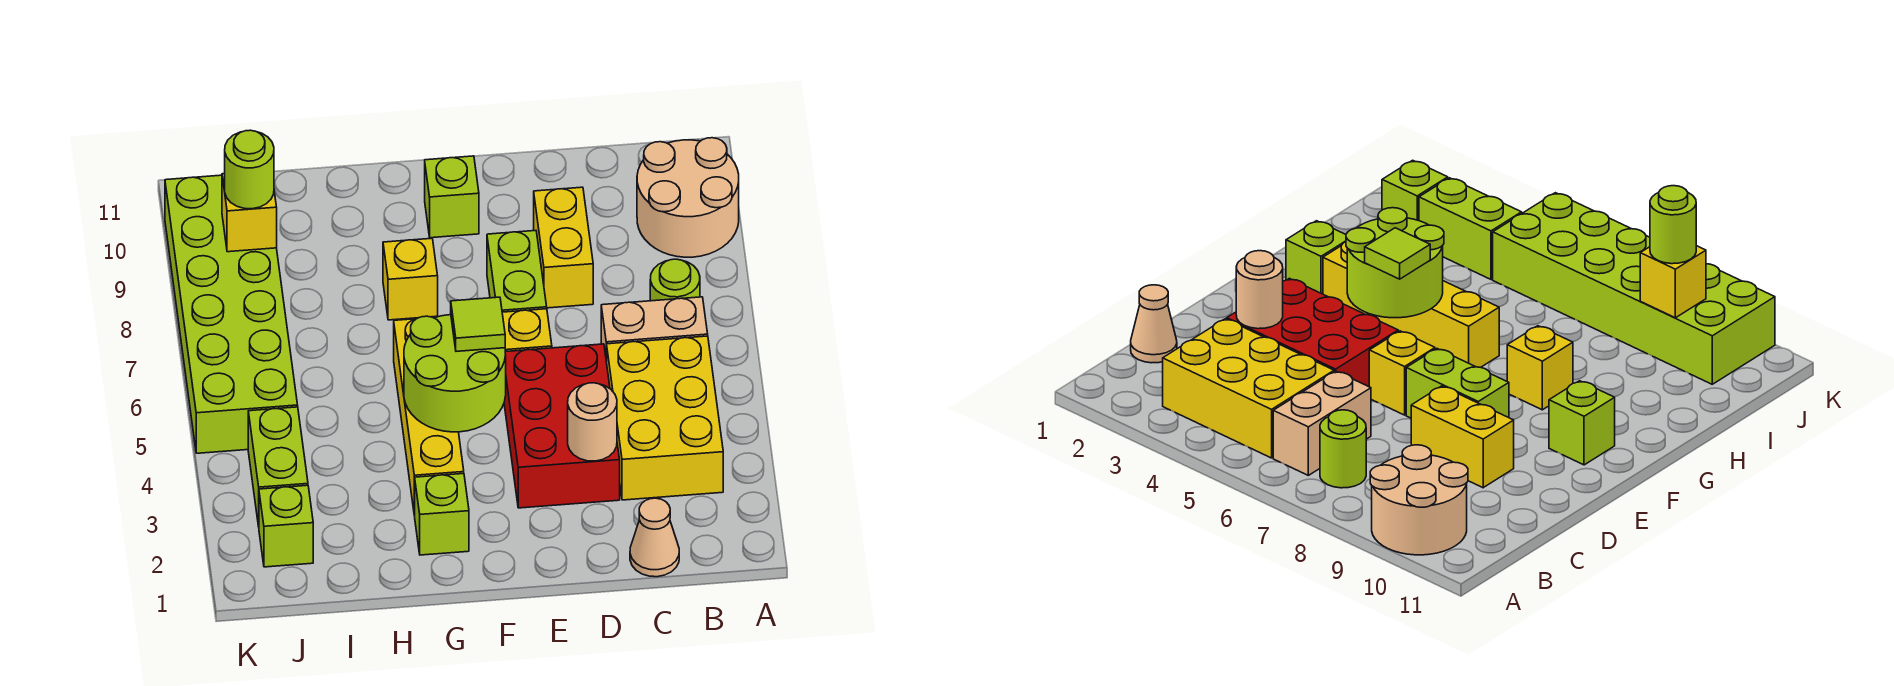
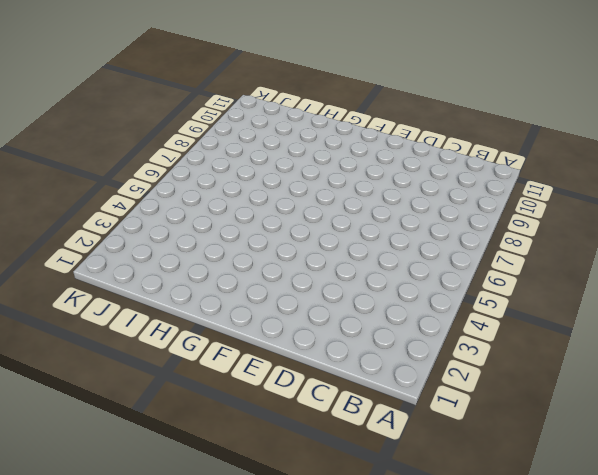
none -> tan 2x2 round brick [637,138,739,257]
none -> yellow 2x3 brick [607,336,723,500]
none -> tan 1x2 brick [601,297,708,362]

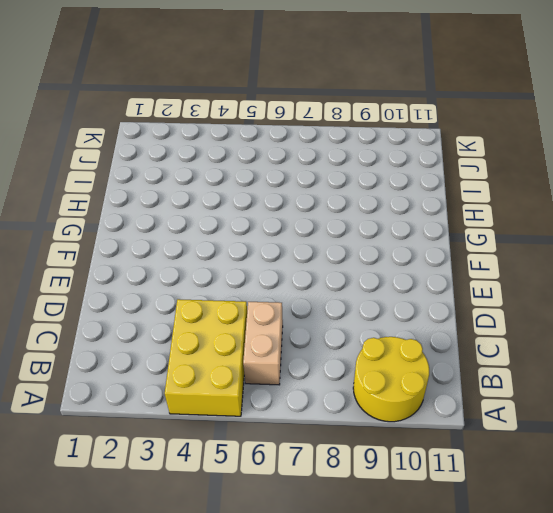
yellow 2x3 brick [165,299,247,416] -> yellow 2x3 brick turned to [607,336,723,500]
yellow 2x2 round brick [353,337,429,422] -> tan 2x2 round brick [637,138,739,257]
none -> lime 1x1 round brick [650,259,700,301]
none -> tan 1x1 cone [630,498,679,577]
none -> red 2x3 brick [504,344,620,508]

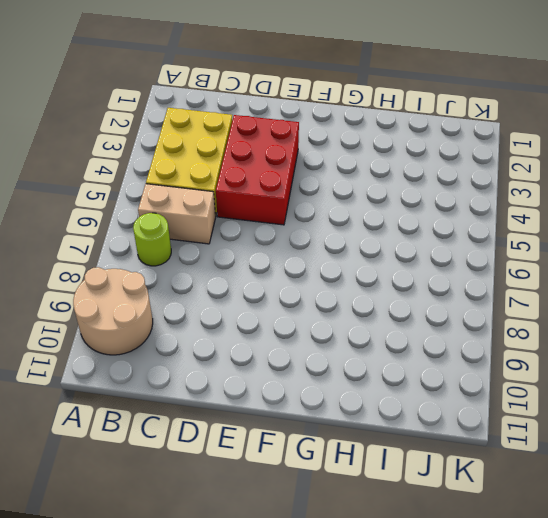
none -> tan 1x1 cone [630,498,679,577]
none -> yellow 1x2 brick [534,187,593,308]
none -> yellow 1x1 brick [502,309,552,352]

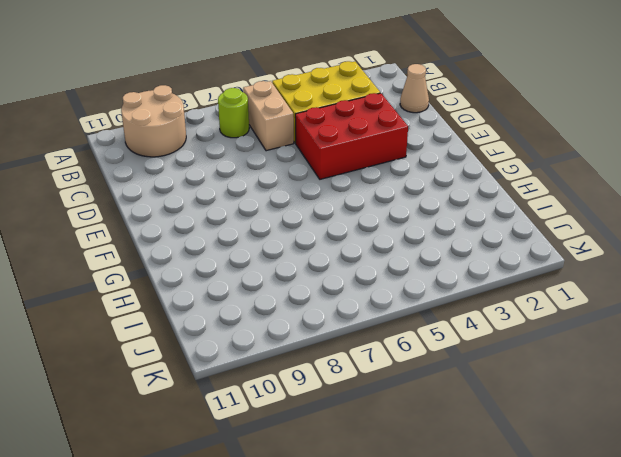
none -> yellow 1x2 brick [534,187,593,308]
none -> yellow 1x1 brick [502,309,552,352]
none -> lime 1x2 brick [487,231,547,312]

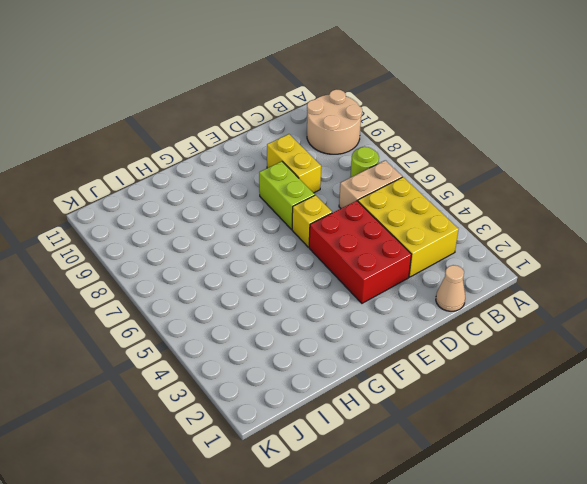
none -> lime 1x1 brick [425,156,479,238]
none -> lime 1x1 brick [415,474,469,555]
none -> yellow 1x4 brick [394,317,464,516]

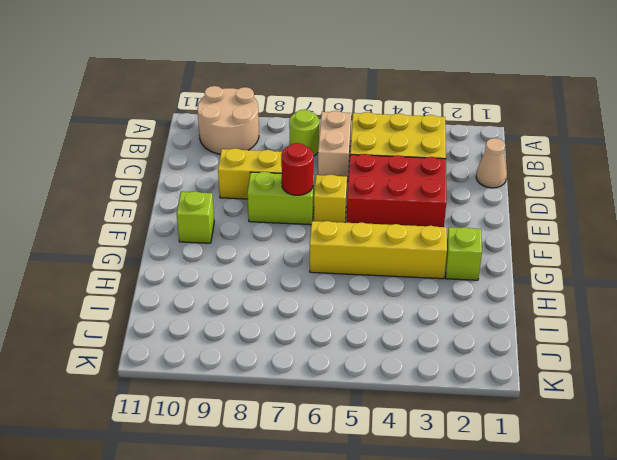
red 1x1 round brick [281,143,313,195] -> none
none -> yellow 1x1 brick [383,238,438,320]
none -> lime 1x1 brick [259,485,313,567]
none -> lime 1x2 brick [248,407,308,526]

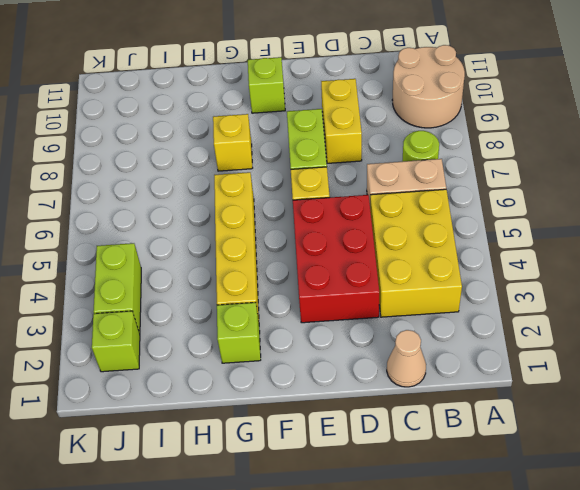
none -> lime 2x6 brick [165,175,298,453]
none -> tan 1x1 round brick [568,383,617,461]
none -> lime 2x2 round brick [404,315,506,432]

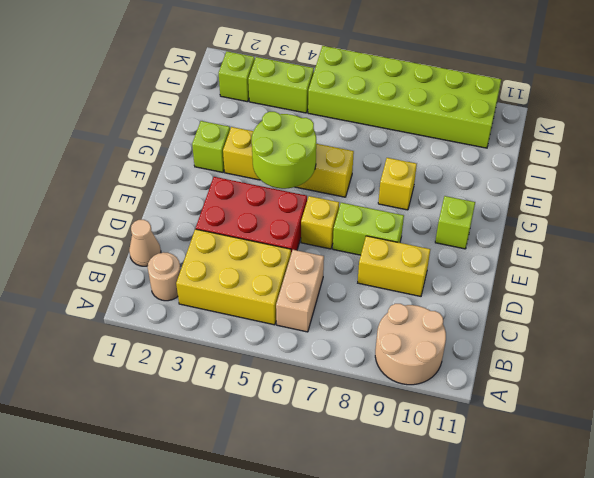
tan 1x1 round brick [148,252,181,301] -> tan 1x1 round brick moved to [568,383,617,461]
none -> lime 1x1 round brick [650,259,700,301]
none -> yellow 1x1 brick [222,174,277,252]
none -> lime 1x1 tile [451,297,505,351]

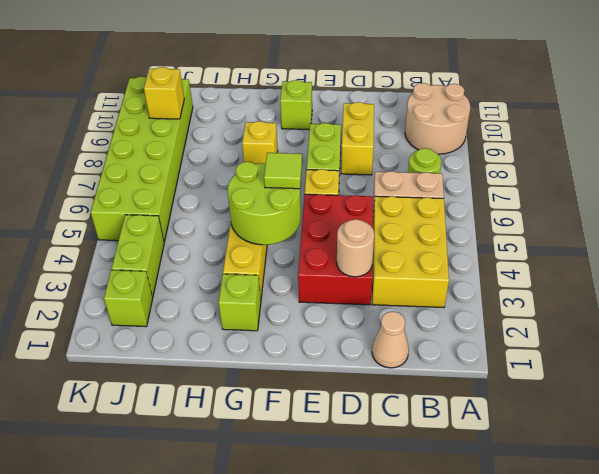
none -> lime 1x1 round brick [225,130,274,209]

